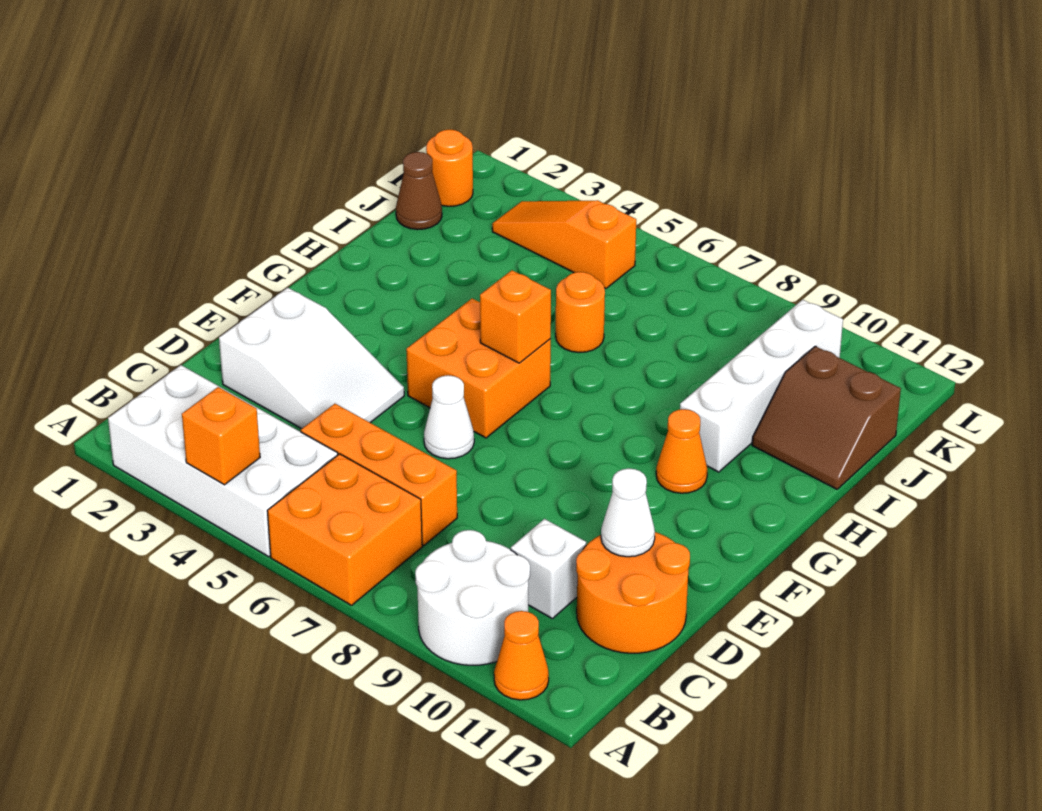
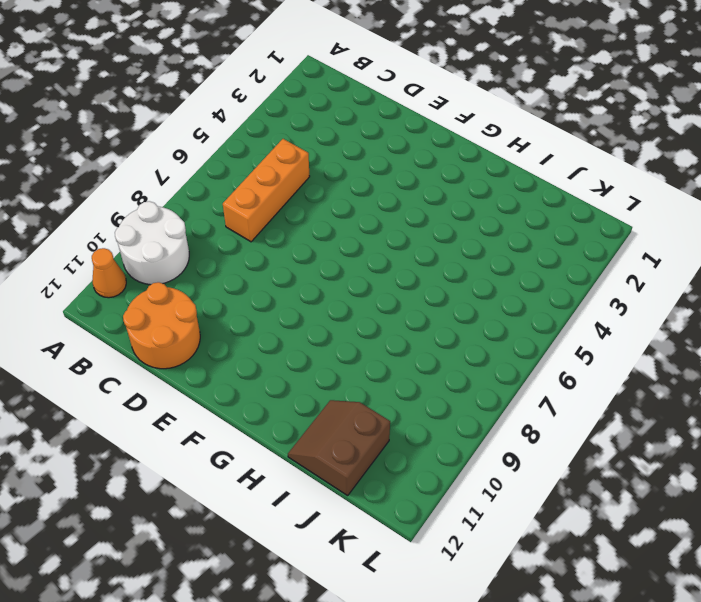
none -> white 2x4 brick [108,365,338,557]
none -> orange 2x2 brick [267,454,422,605]
none -> white 1x1 brick [510,519,586,618]

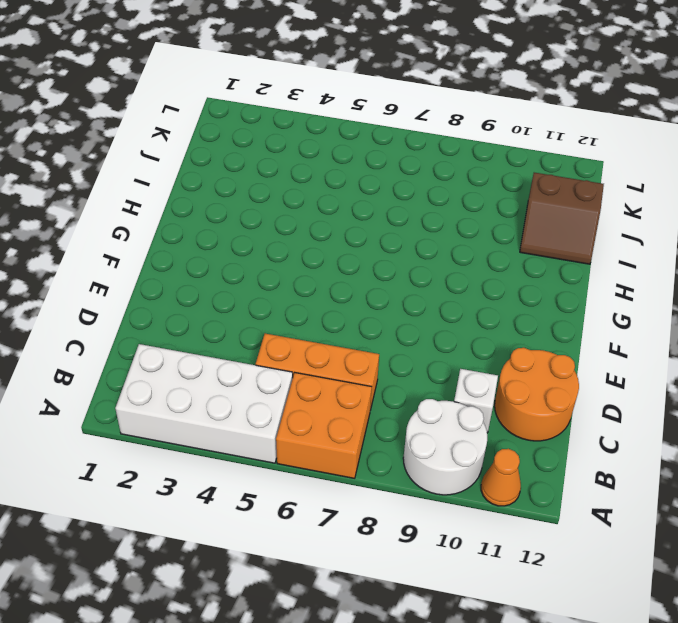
none -> white 2x3 slope [219,288,404,429]
none -> white 1x1 cone [424,375,474,459]
none -> orange 2x2 brick [406,299,551,438]

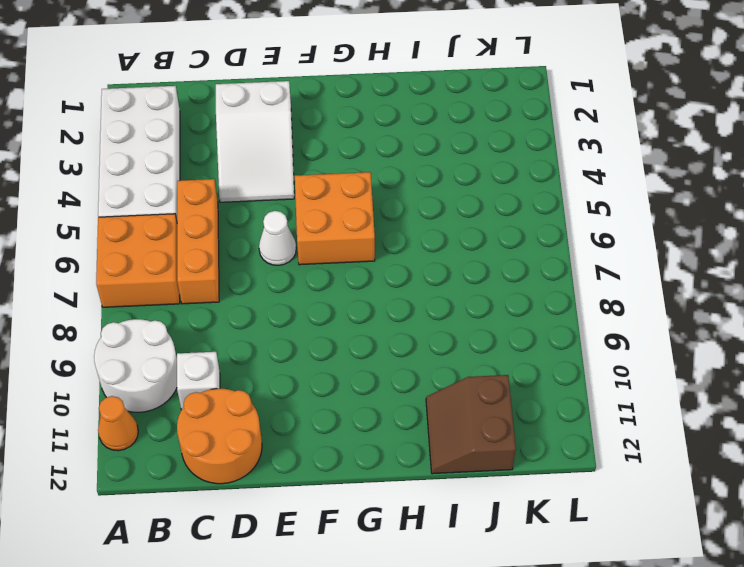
none -> orange 1x1 cone [656,409,707,493]
none -> white 1x4 brick [680,300,843,472]
none -> orange 1x1 round brick [556,272,605,353]

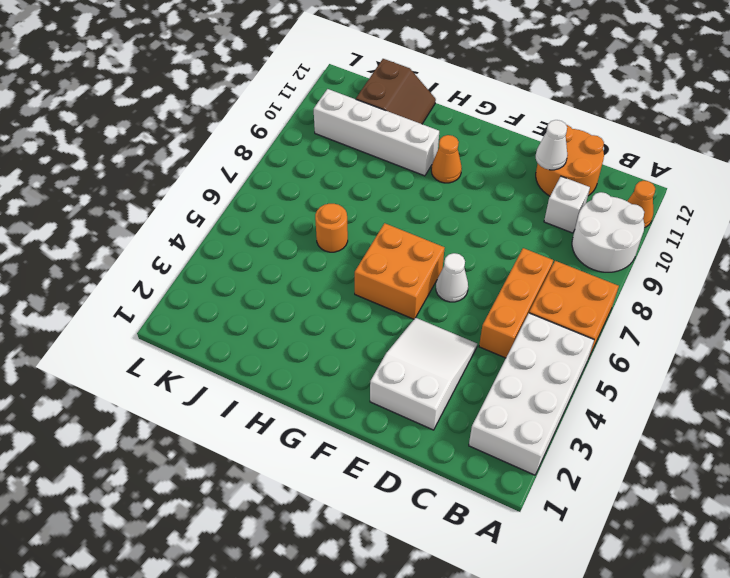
none -> brown 1x1 cone [396,152,442,230]
none -> orange 1x1 round brick [426,129,473,206]
none -> orange 1x3 slope [492,200,636,288]

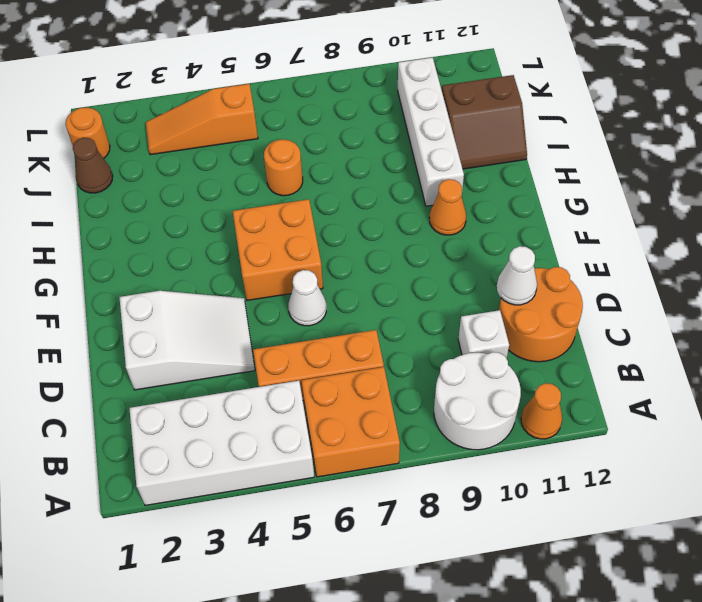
none -> orange 1x1 brick [182,387,260,485]
none -> orange 1x1 brick [480,270,551,363]

